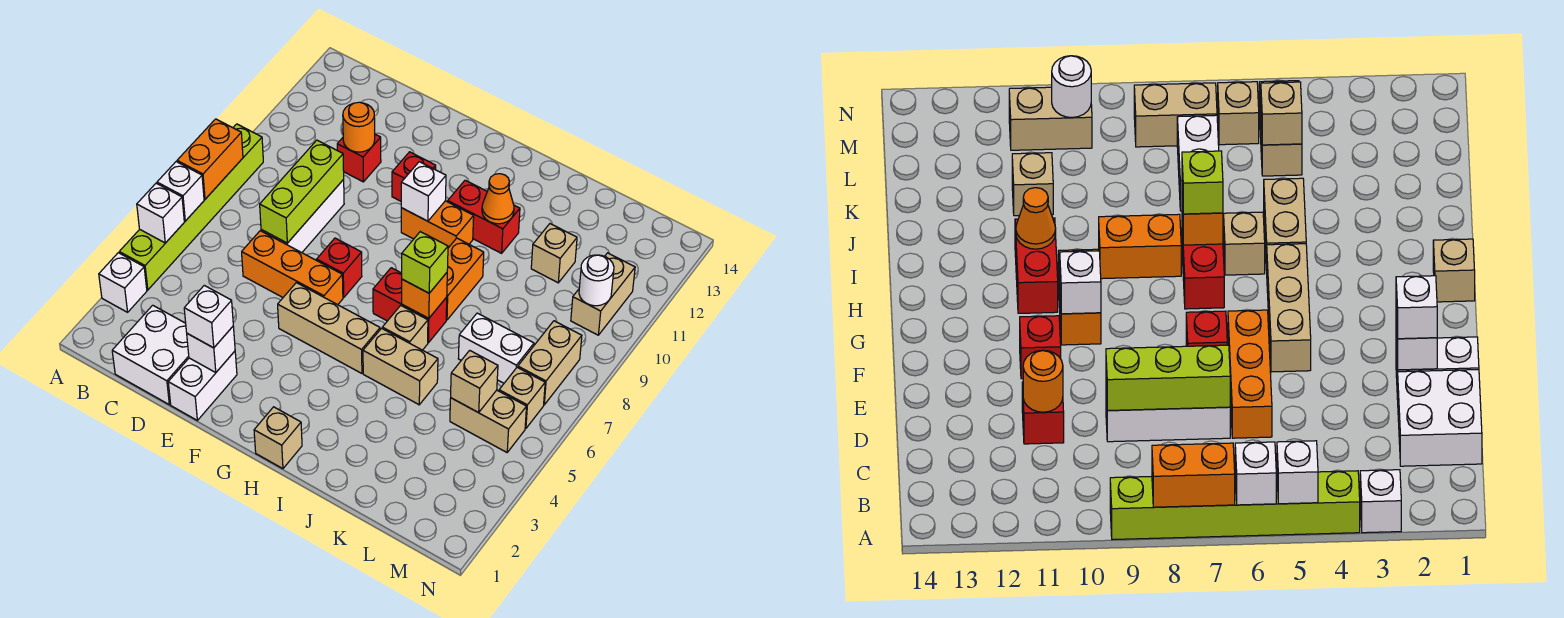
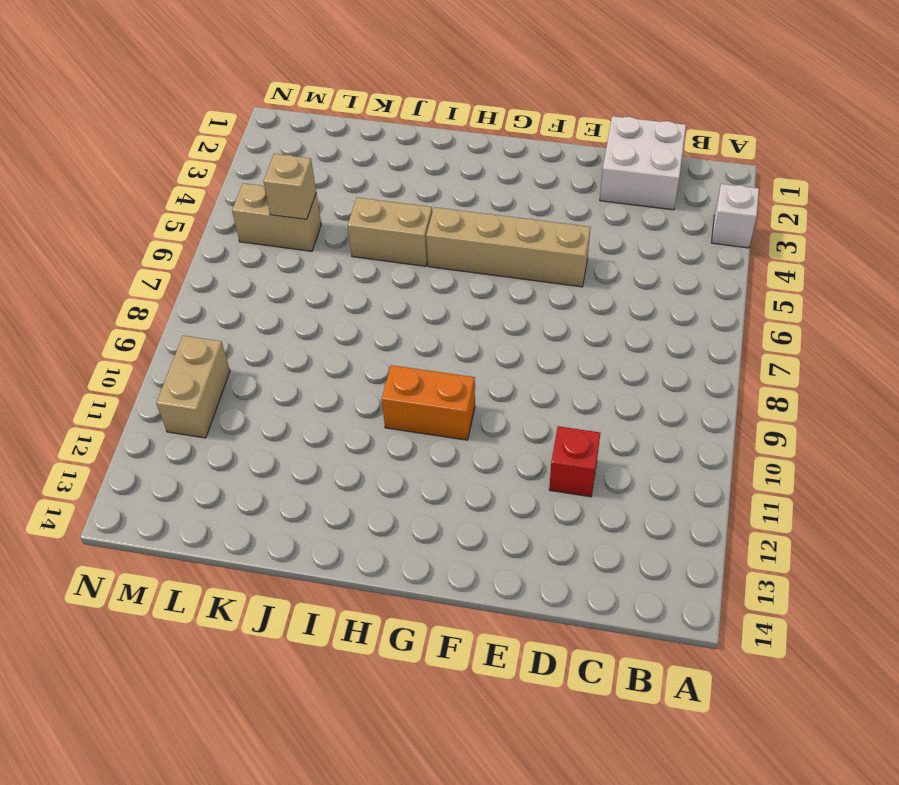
tan 1x4 brick [426,207,590,287] -> tan 1x3 brick [278,283,380,373]
none -> lime 1x6 brick [119,124,263,290]
none -> orange 1x3 brick [242,231,343,305]
none -> white 1x3 brick [261,180,344,253]
none -> white 1x2 brick [168,351,237,420]

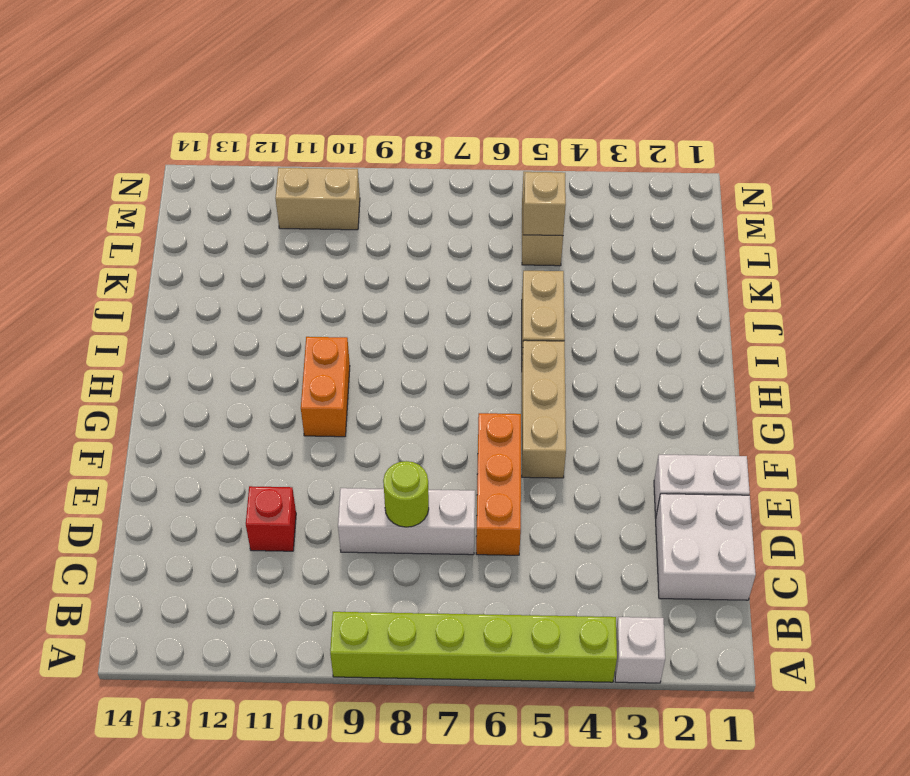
lime 1x1 round brick [383,461,429,527] -> lime 1x3 brick [260,140,344,243]
none -> red 1x1 brick [317,238,362,298]
none -> red 1x1 brick [392,152,436,201]
none -> tan 1x1 brick [254,407,302,469]
none -> red 1x2 brick [373,268,447,343]

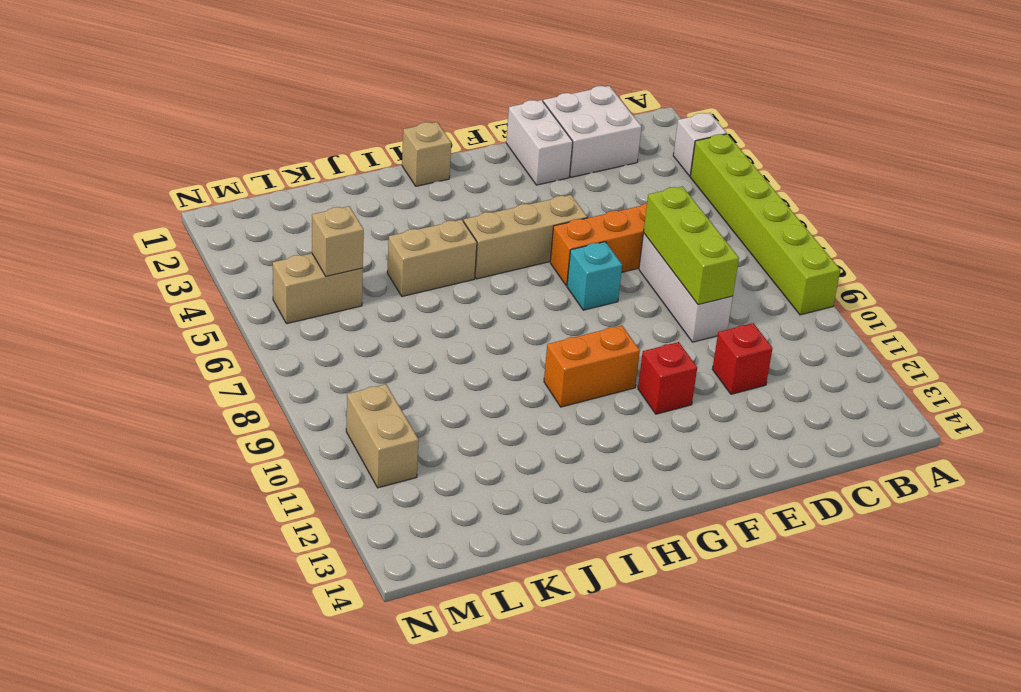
cyan 1x1 brick [567,242,622,310] -> red 1x1 brick [317,238,362,298]
none -> red 1x2 brick [373,268,447,343]
none -> red 1x2 brick [448,180,520,253]
none -> tan 1x1 brick [382,305,428,350]
none -> orange 1x2 brick [446,238,484,320]

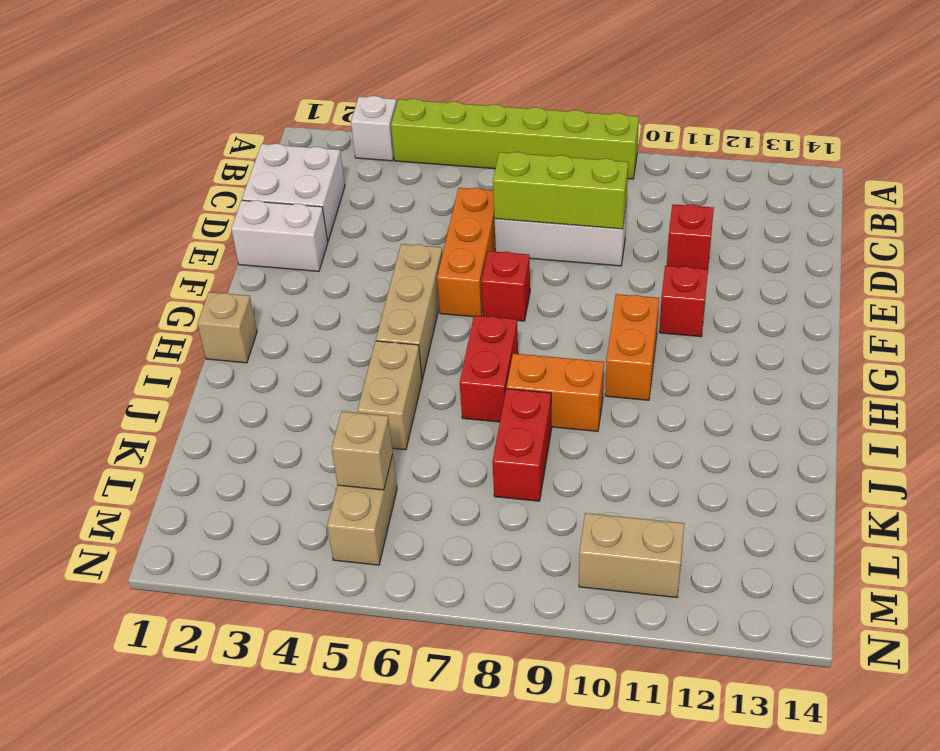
red 1x2 brick [492,389,552,501] -> red 1x2 brick moved to [448,180,520,253]
none -> tan 1x1 brick [382,305,428,350]
none -> white 1x2 brick [458,313,534,383]
none -> tan 1x1 brick [531,224,577,283]
none -> tan 1x1 brick [499,367,545,429]

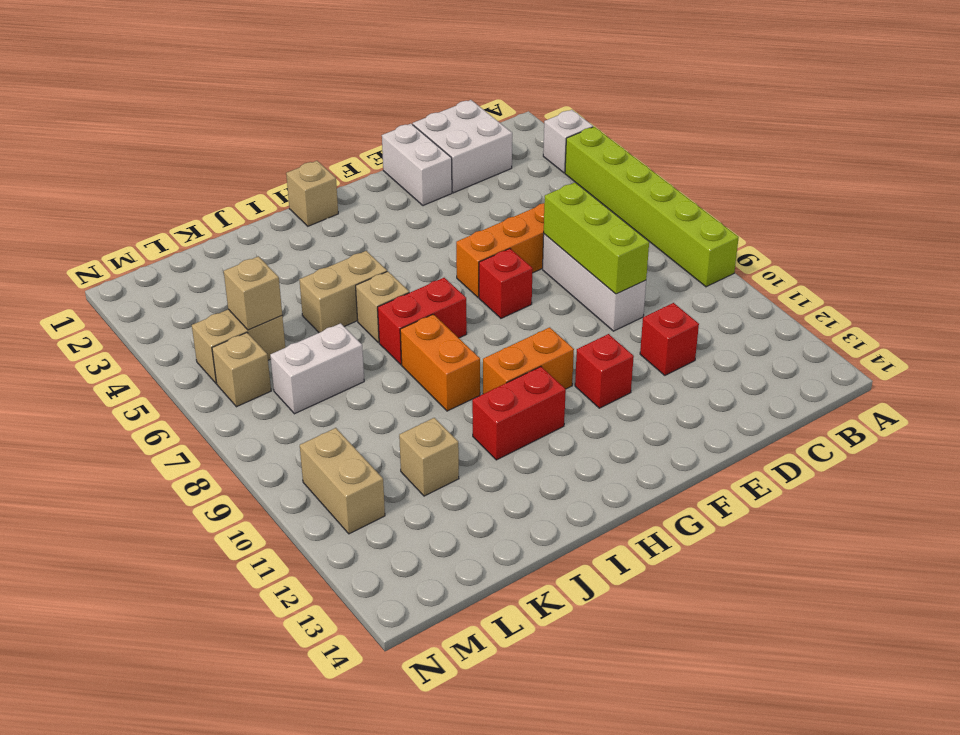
none -> tan 1x3 brick [278,283,380,373]
none -> tan 1x2 brick [518,321,582,405]
none -> white 1x1 brick [137,183,184,243]
none -> white 1x1 brick [157,162,204,221]

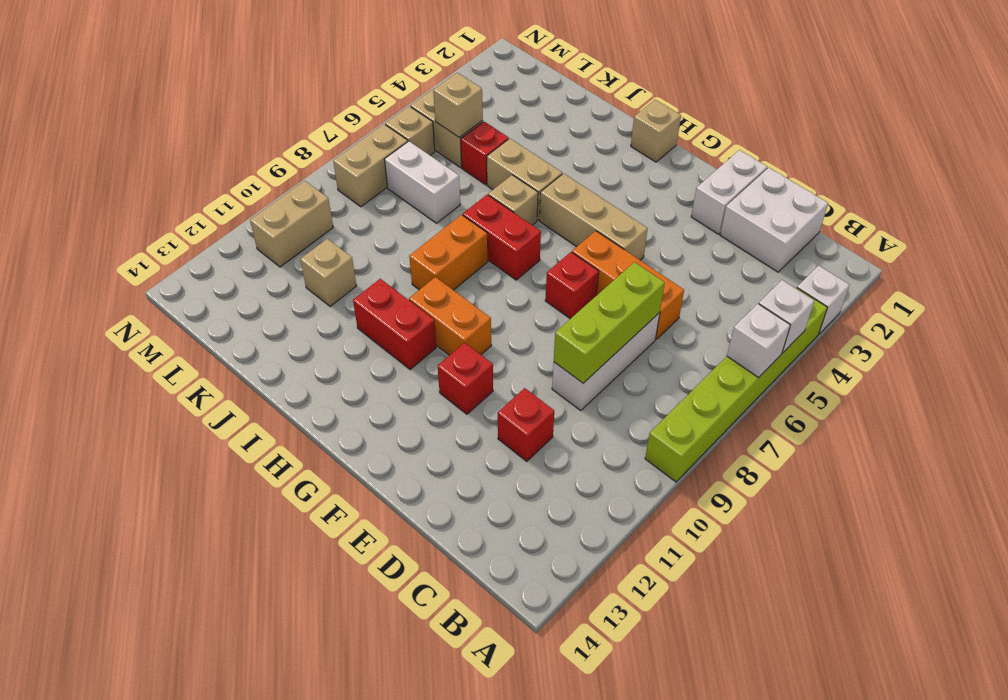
red 1x1 brick [461,122,509,185] -> none
none -> orange 1x2 brick [177,119,243,199]
none -> orange 1x1 round brick [343,102,375,152]
none -> white 1x1 brick [187,326,235,372]
none -> white 1x1 brick [401,162,446,221]

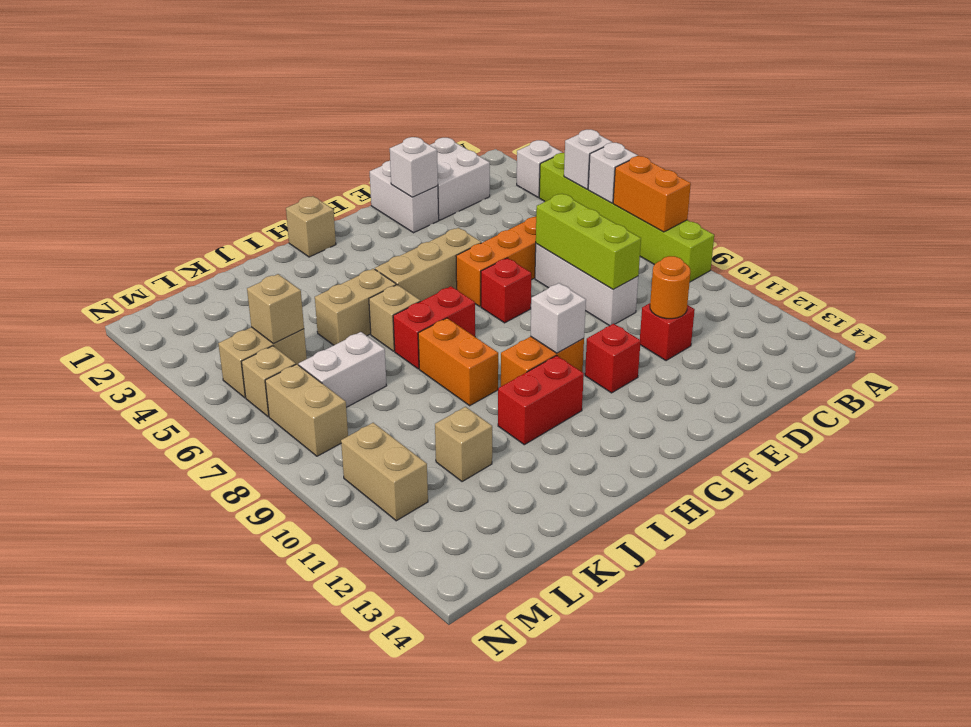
none -> orange 1x1 brick [402,273,447,318]
none -> orange 1x1 cone [482,174,514,224]
none -> white 1x1 round brick [579,255,614,306]
none -> white 1x1 brick [184,285,233,348]

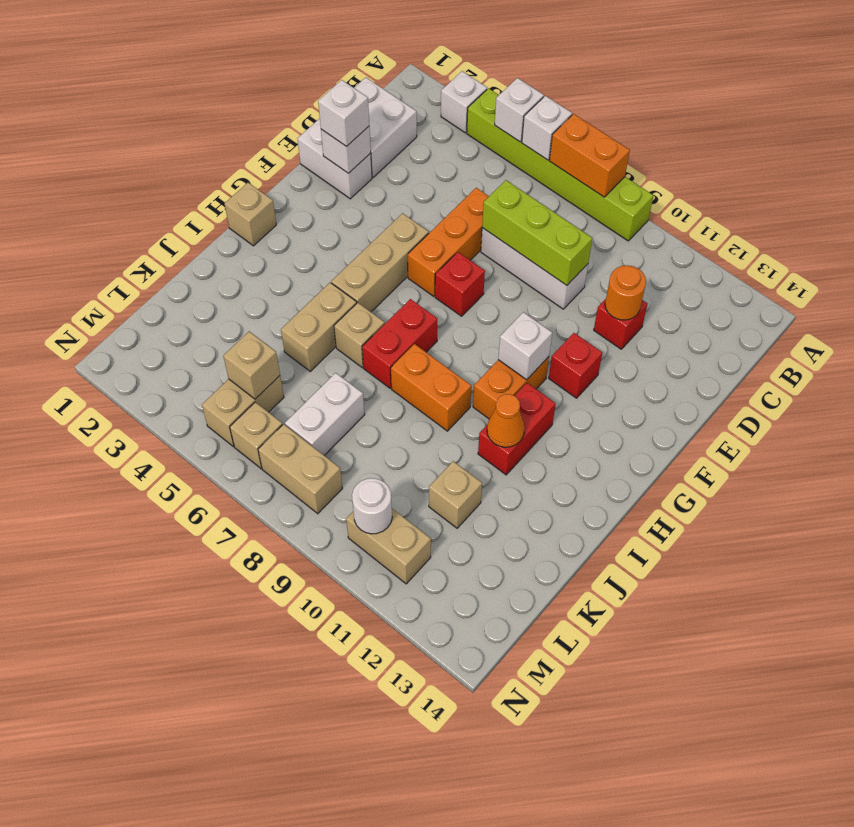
none -> orange 1x1 brick [402,273,447,318]
none -> lime 1x1 brick [402,232,448,293]

